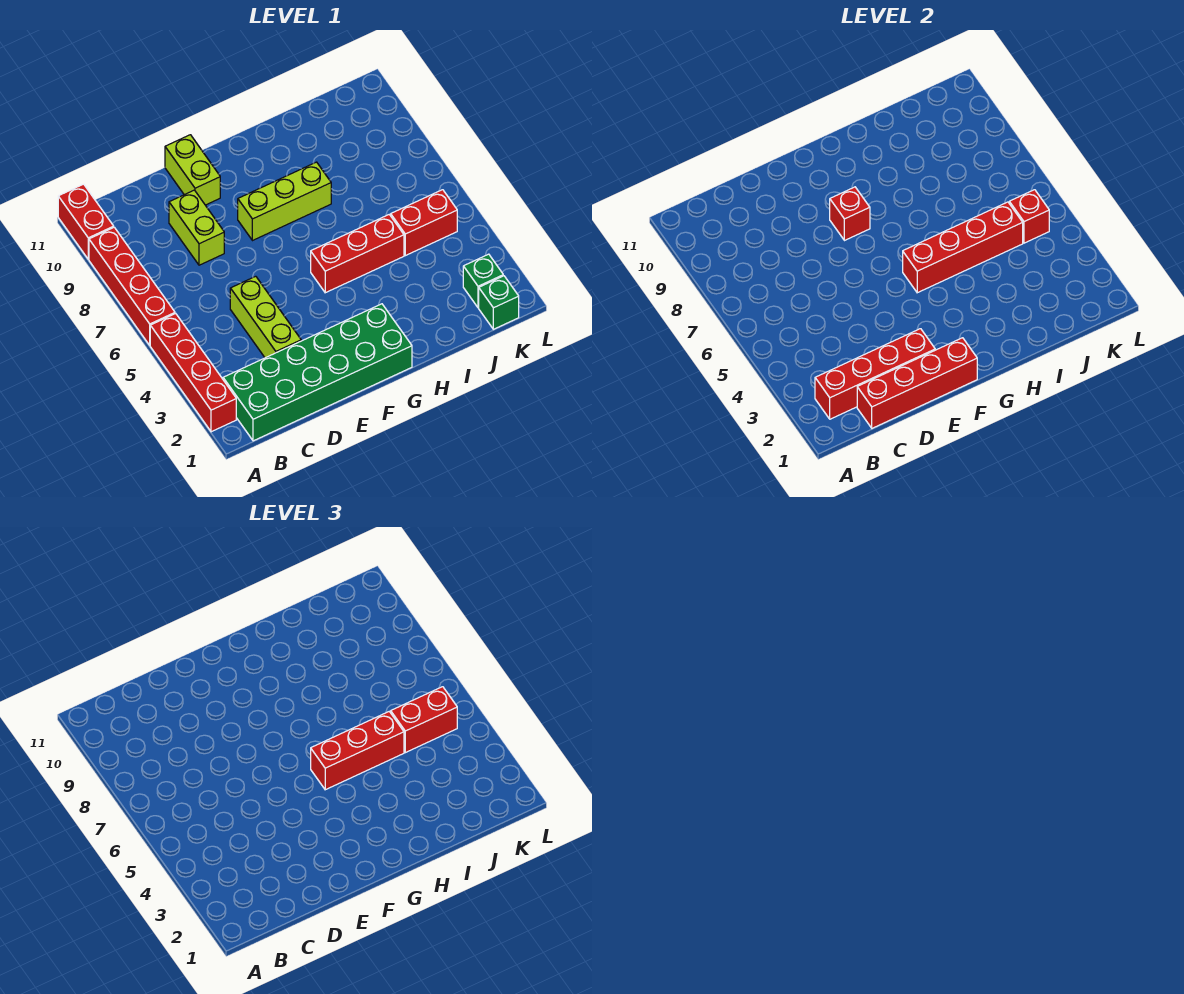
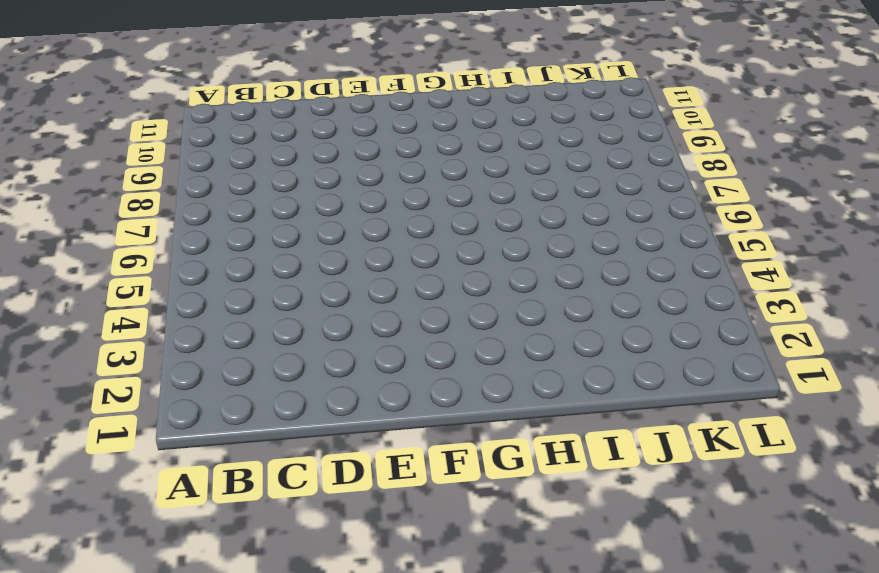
none -> red 1x4 brick [150,314,236,432]
none -> red 1x4 brick [89,227,175,345]
none -> red 1x2 brick [58,184,114,259]

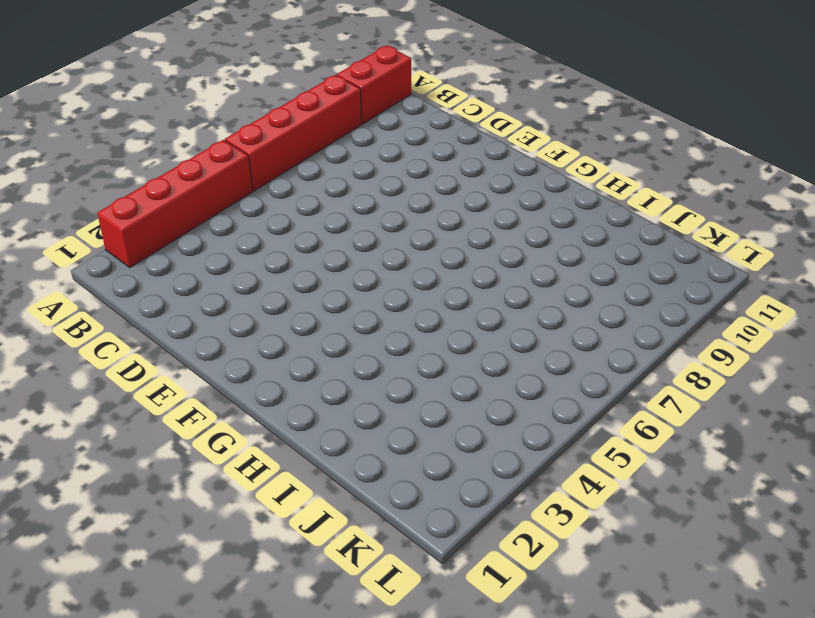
none -> green 2x6 brick [223,304,412,441]
none -> lime 1x3 brick [230,276,301,358]
none -> lime 1x2 brick [169,190,224,265]

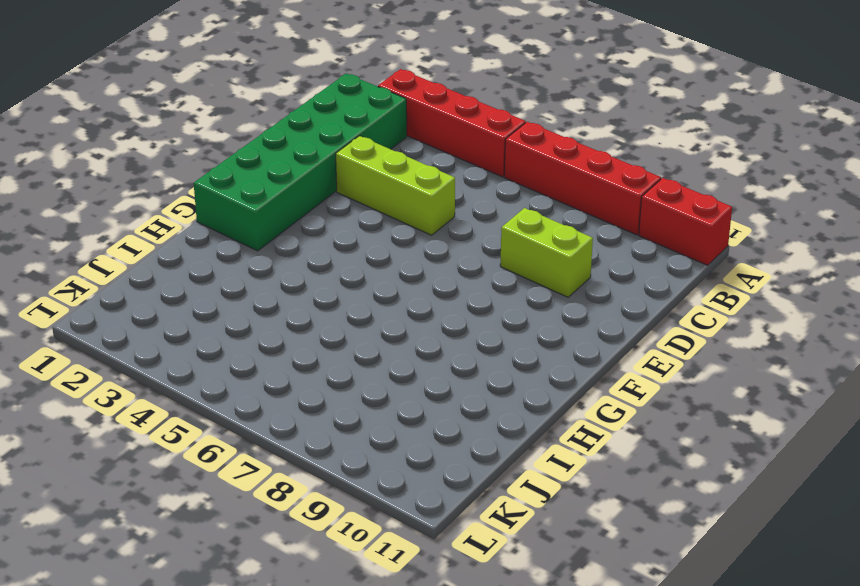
none -> lime 1x2 brick [165,135,220,205]
none -> lime 1x3 brick [238,162,331,241]
none -> red 1x3 brick [311,215,404,293]

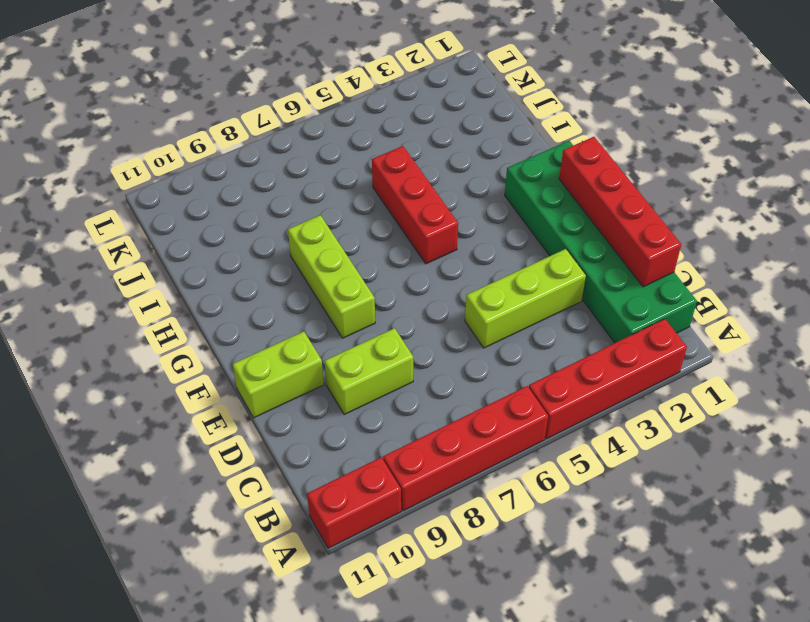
none -> red 1x2 brick [391,190,457,256]
none -> green 1x1 brick [479,276,519,329]
none -> green 1x1 brick [463,254,503,308]

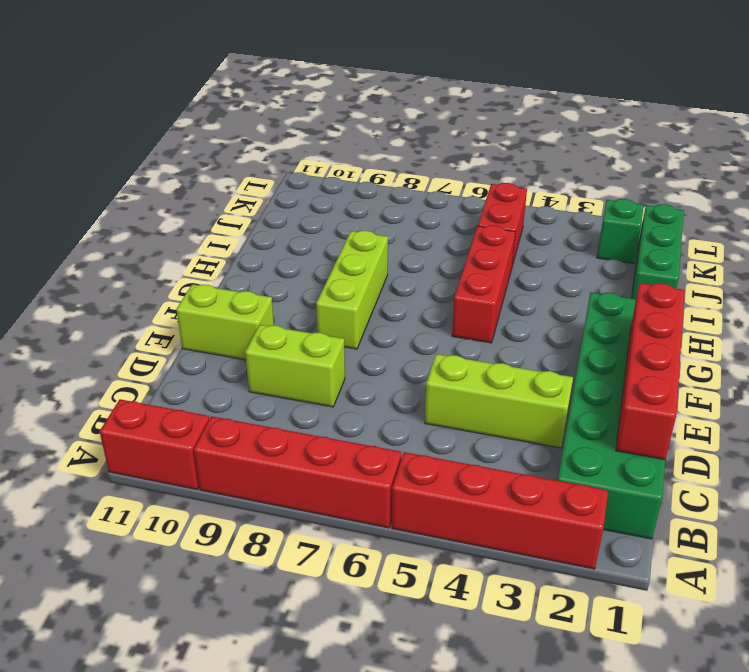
green 1x3 brick [632,204,684,299] -> green 1x1 brick [479,276,519,329]
none -> red 1x4 brick [815,329,935,419]
none -> red 1x1 brick [830,187,870,241]
none -> red 1x4 brick [903,202,1023,293]

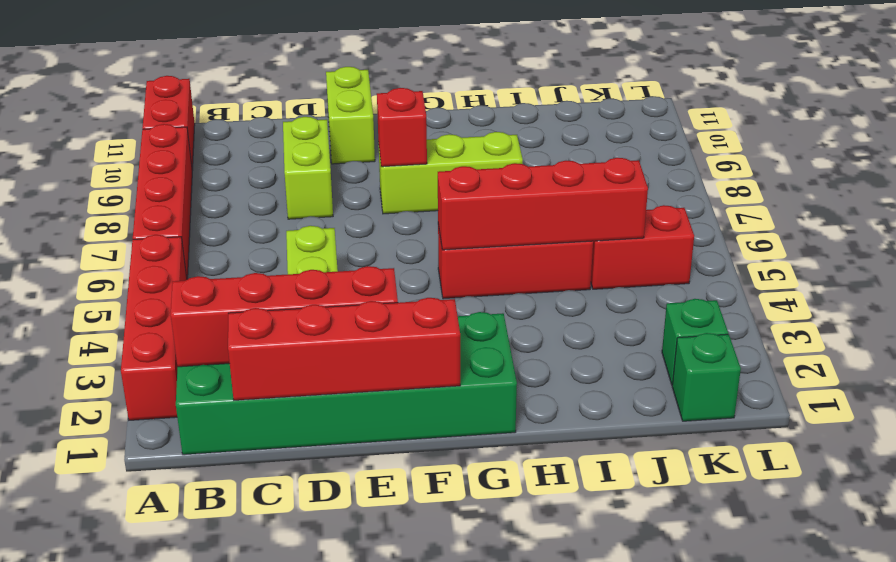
none -> red 1x1 brick [1009,190,1049,243]
none -> red 1x3 brick [311,712,404,790]
none -> red 1x2 brick [391,687,457,753]

